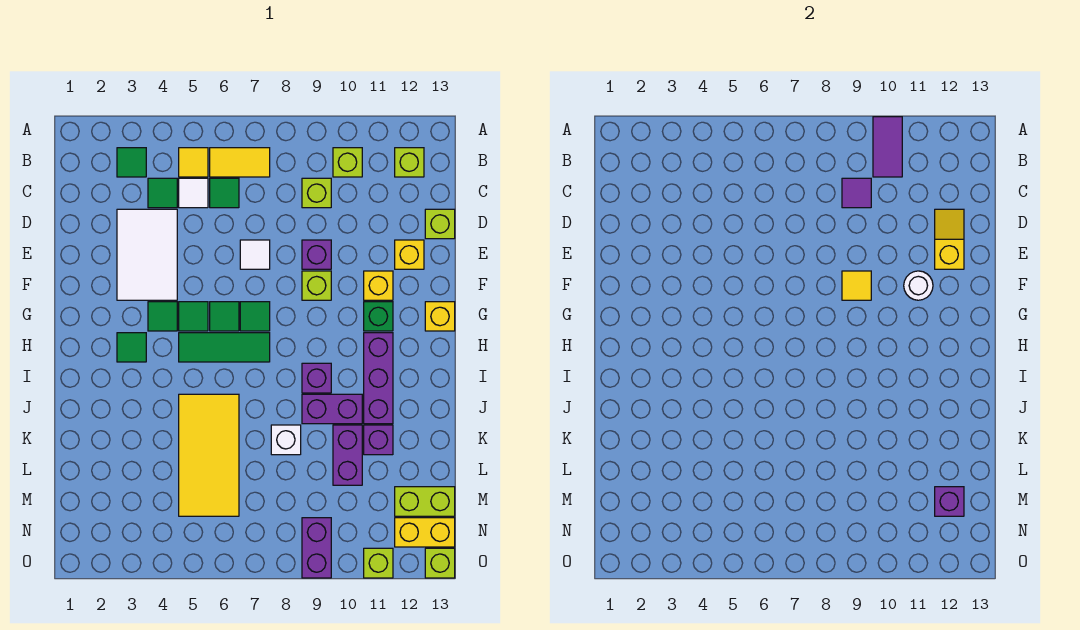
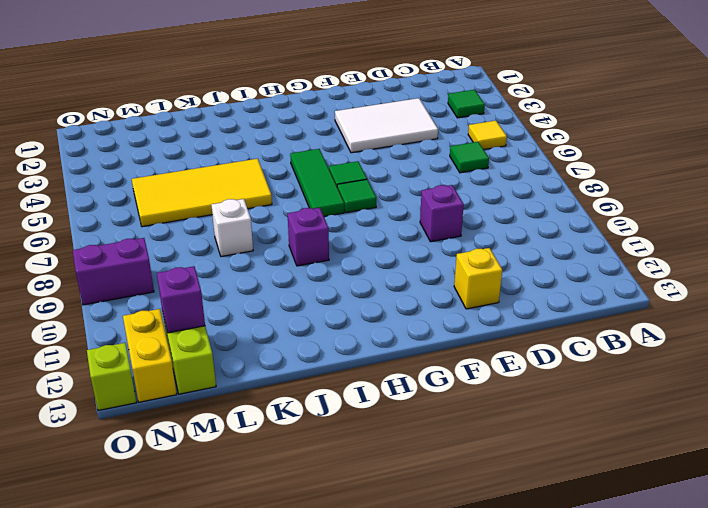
none -> yellow 1x2 tile [210,148,270,177]
none -> lime 1x1 brick [333,148,362,177]
none -> lime 1x1 brick [395,148,424,177]
none -> green 1x1 tile [148,178,177,208]

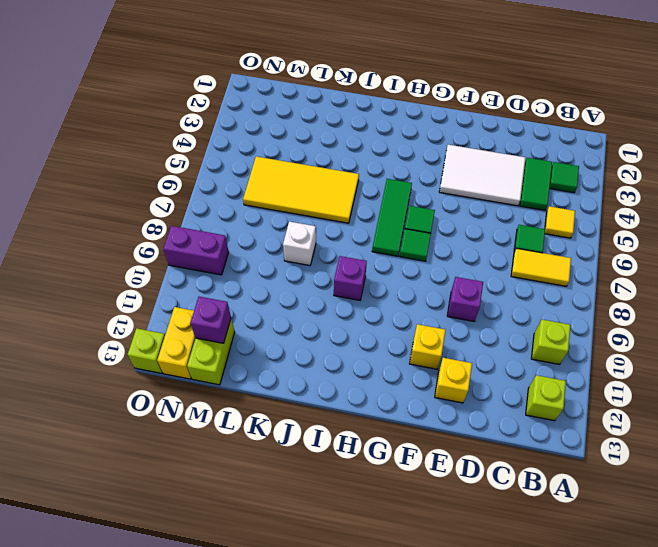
yellow 1x2 tile [511,248,571,286] -> yellow 1x2 tile turned to [210,148,270,177]
green 1x2 tile [520,158,552,210] -> green 1x1 tile [148,178,177,208]
none -> white 1x1 tile [179,178,208,208]
none -> lime 1x1 brick [302,178,331,208]
none -> lime 1x1 brick [425,209,455,239]
none -> white 1x1 tile [240,240,270,269]

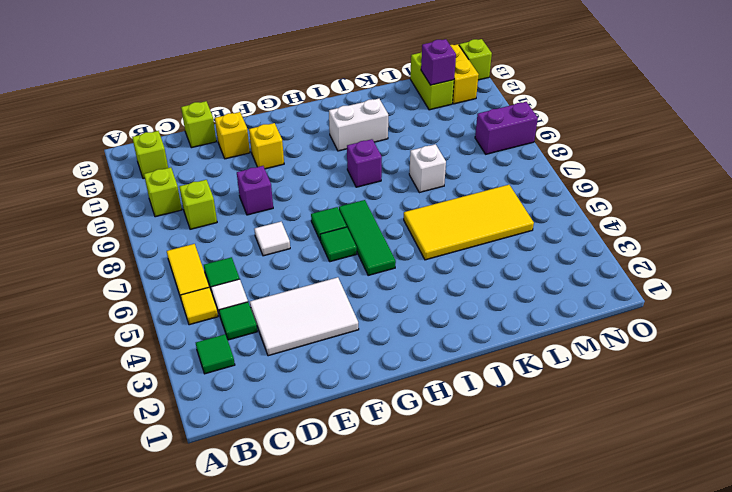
white 1x2 brick [329,99,388,151] -> purple 1x3 brick [364,333,393,424]
none -> lime 1x1 brick [302,271,331,300]
none -> green 1x1 tile [148,302,177,331]
none -> green 1x1 tile [179,302,208,331]
none -> green 1x1 brick [364,302,393,331]

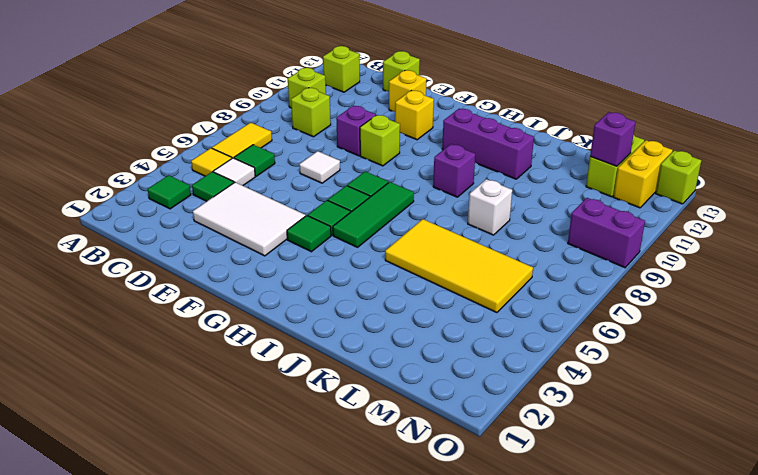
none -> green 1x1 brick [364,302,393,331]
none -> yellow 1x1 brick [425,302,455,331]
none -> green 1x1 tile [117,333,146,362]
none -> purple 1x2 brick [302,394,362,424]

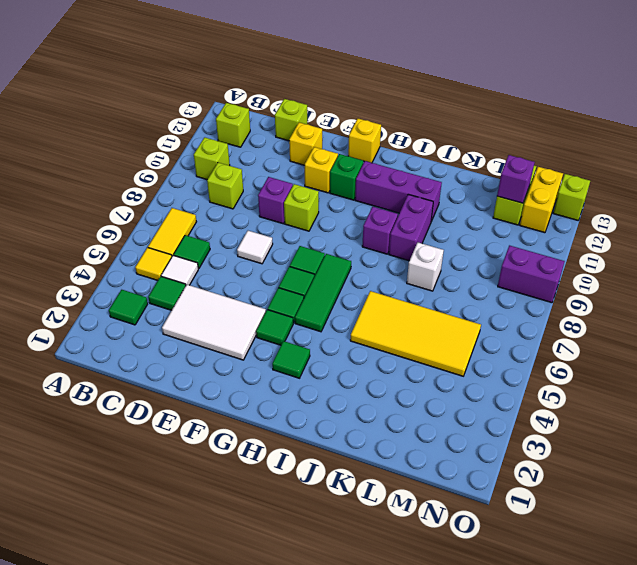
none -> purple 1x2 brick [333,425,362,485]
none -> purple 1x1 brick [364,425,393,455]
none -> lime 1x1 brick [364,548,393,578]
none -> purple 1x2 tile [873,117,902,177]

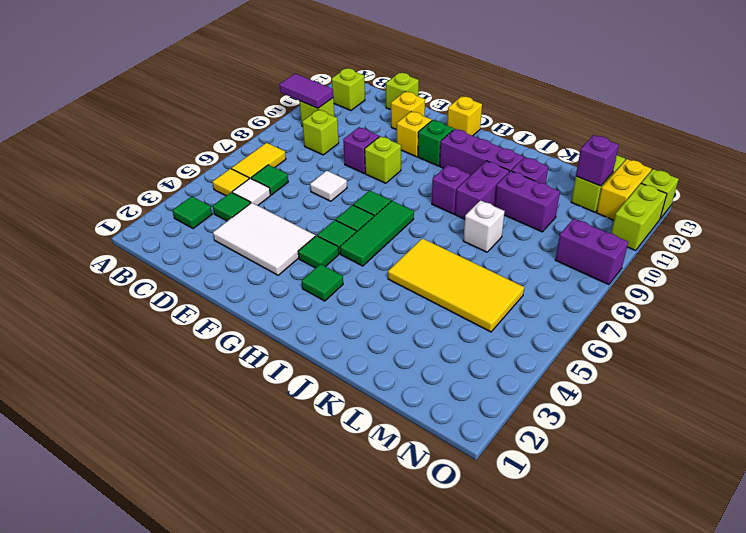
lime 1x2 brick [611,184,667,251] -> lime 1x1 brick [364,548,393,578]
none -> purple 1x1 tile [842,178,871,208]
none -> yellow 1x2 slope [935,209,964,269]
none -> yellow 1x1 tile [842,271,871,300]
none -> white 1x1 round brick [904,271,933,300]

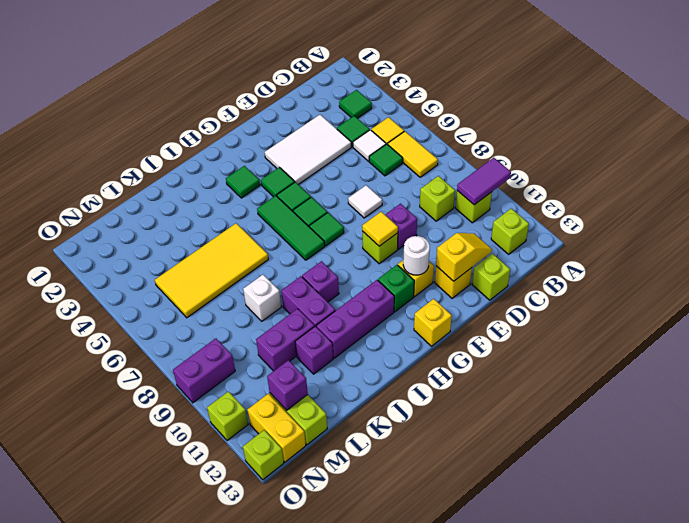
none -> purple 1x1 tile [842,178,871,208]

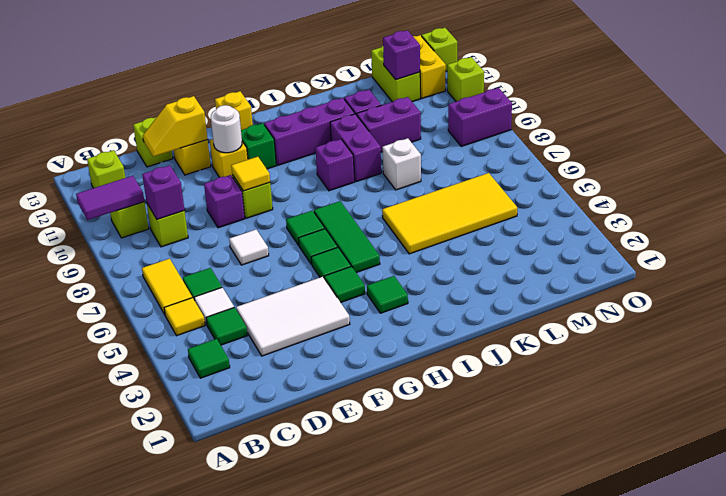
purple 1x1 brick [142,165,184,219] -> purple 1x1 tile [842,178,871,208]

